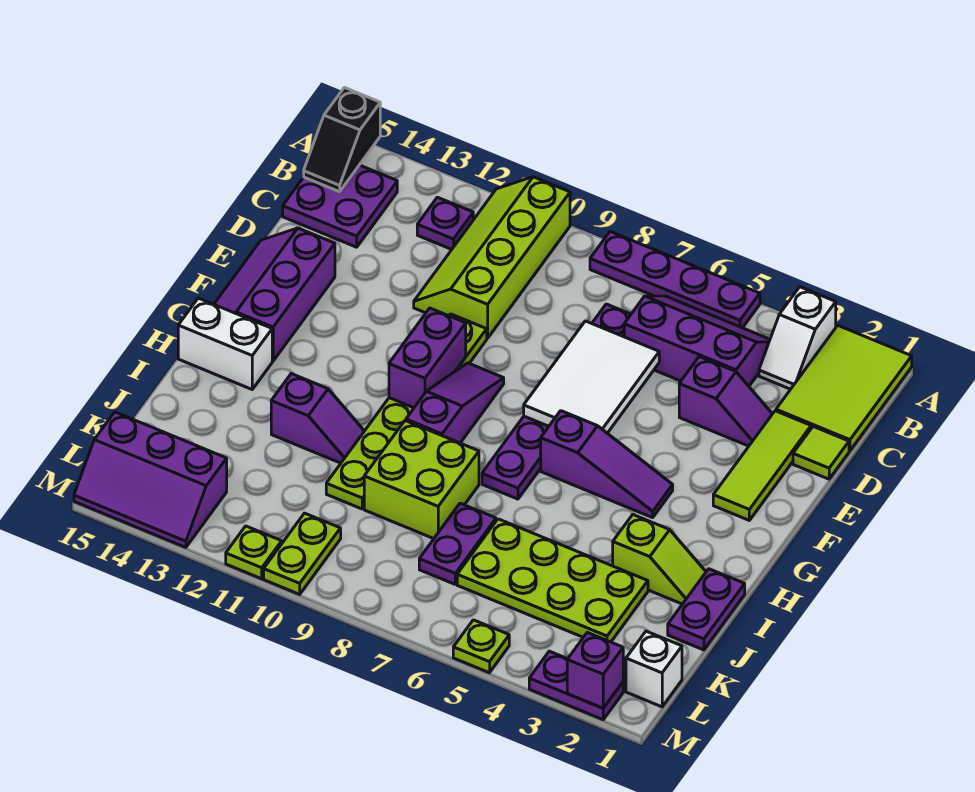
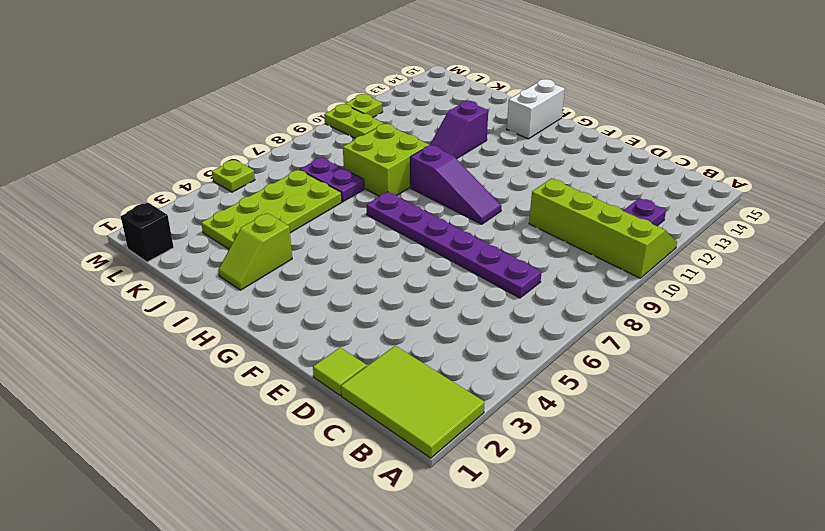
black 1x1 brick [121,202,174,262] -> white 1x1 brick [626,631,682,707]
none -> white 1x2 slope [759,287,836,389]
none -> purple 1x4 plate [590,232,760,328]
none -> purple 2x3 slope [624,296,770,386]
none -> purple 2x2 plate [283,165,397,247]

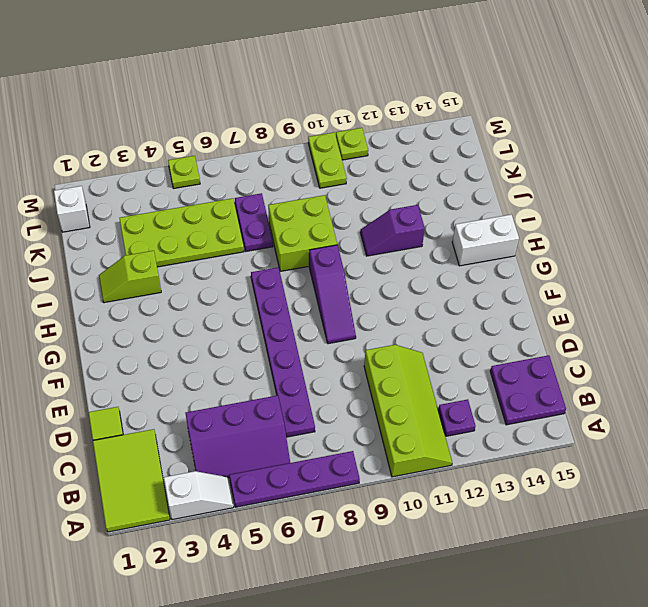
white 1x2 slope [164,471,234,520] -> white 1x2 slope turned to [759,287,836,389]
none -> lime 1x3 tile [713,411,811,520]
none -> purple 1x2 slope [679,357,772,446]
none -> lime 1x6 plate [326,314,487,509]
none -> purple 2x3 slope [214,228,335,361]

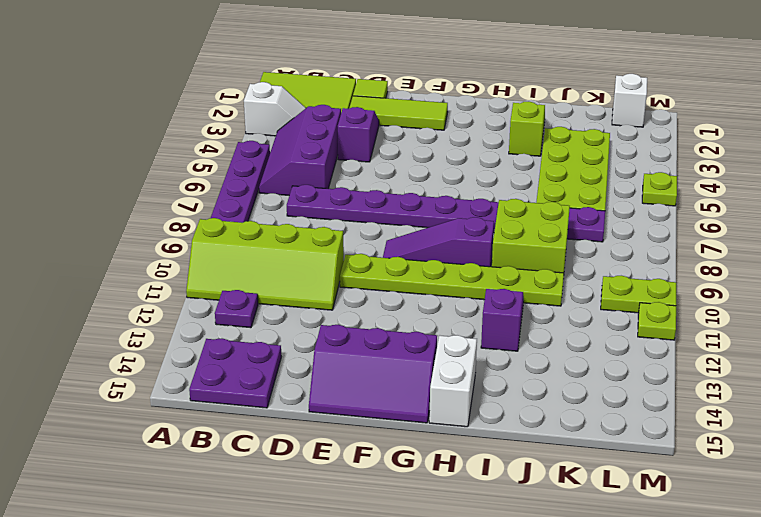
none -> purple 1x3 slope [541,411,673,518]
none -> purple 1x2 plate [668,569,745,650]
none -> purple 2x3 slope [74,412,227,547]
none -> purple 1x2 plate [529,651,623,720]

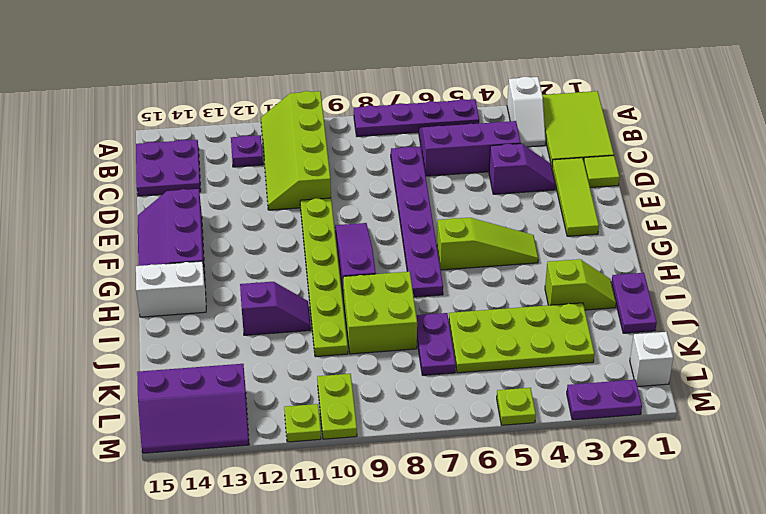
lime 1x3 slope [437,218,538,270] -> purple 1x3 slope [541,411,673,518]
none -> black 1x2 slope [304,88,380,192]
none -> white 2x3 tile [524,321,659,433]
none -> purple 1x2 brick [389,308,466,408]
none -> purple 1x1 brick [567,633,623,708]

